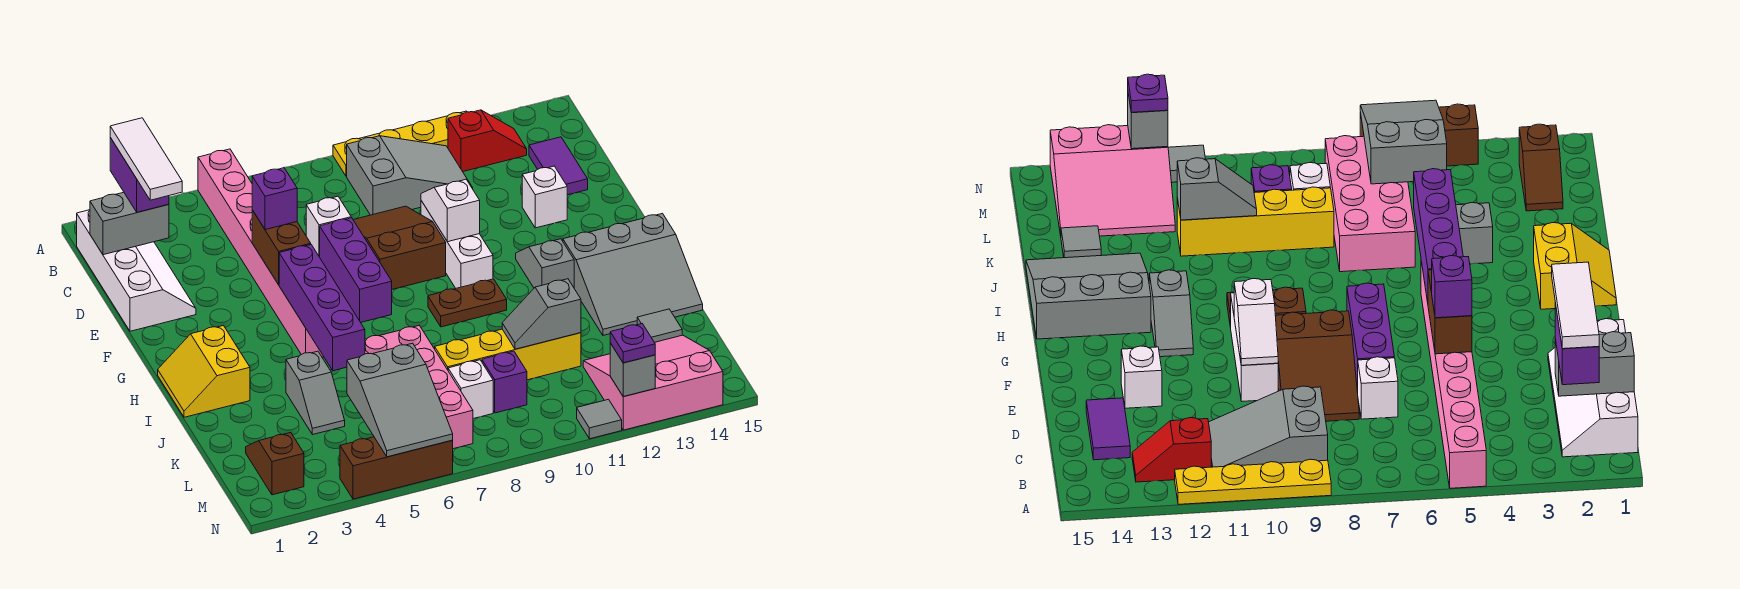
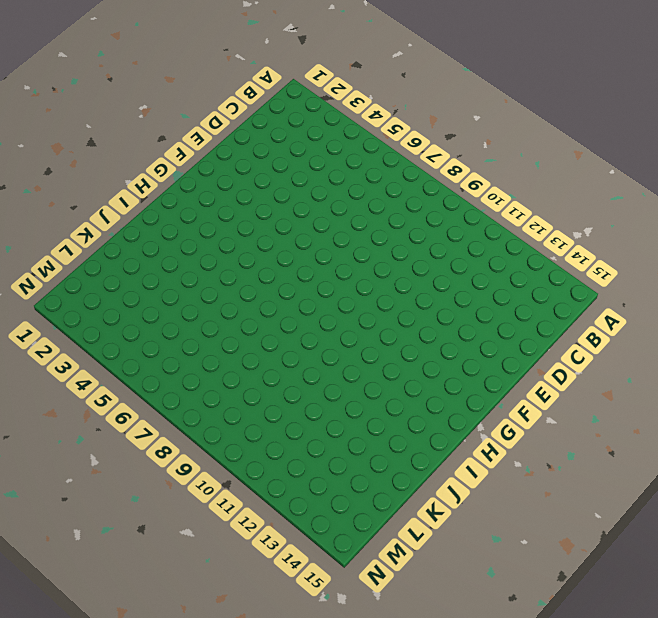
none -> pink 1x8 brick [198,149,324,357]
none -> yellow 1x4 plate [333,111,467,176]
none -> white 2x4 slope [77,210,196,331]
none -> grey 2x3 slope [347,136,473,215]

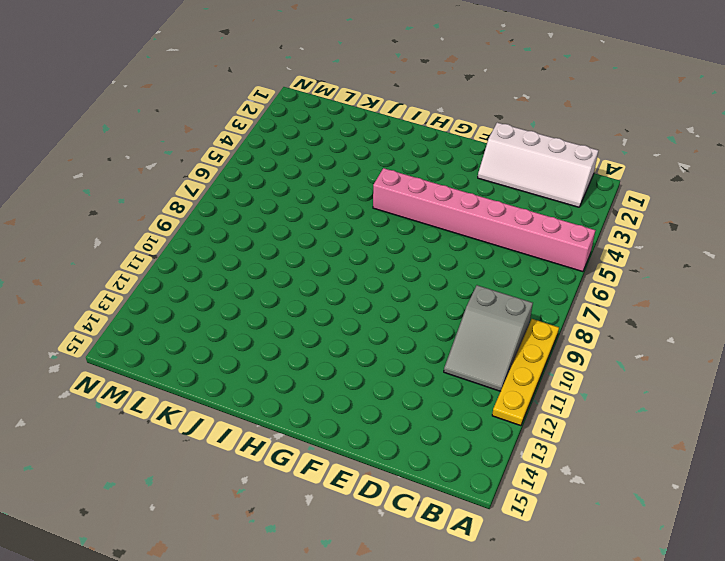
none -> red 1x2 slope [448,110,527,172]
none -> purple 1x2 tile [529,137,588,195]
none -> white 1x1 brick [306,196,351,257]
none -> brown 2x3 slope [354,206,446,289]

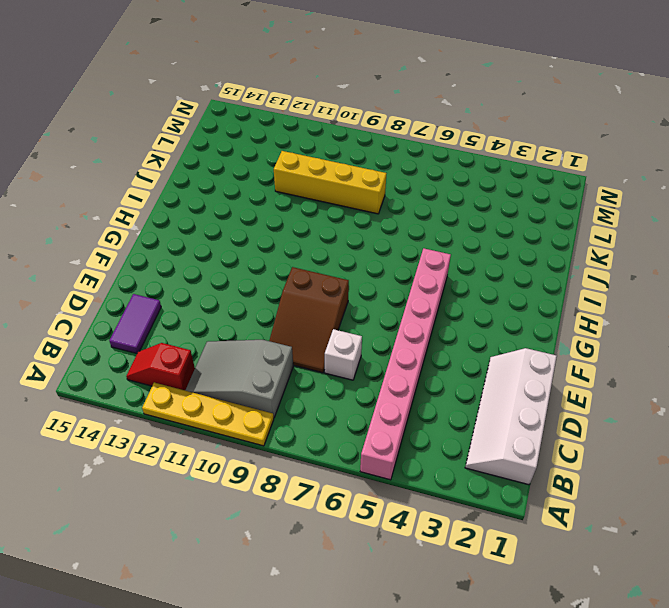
none -> purple 1x3 brick [320,218,392,322]
none -> white 1x3 brick [421,201,493,288]
none -> white 1x1 brick [522,166,567,228]
none -> grey 1x2 slope [516,239,574,288]

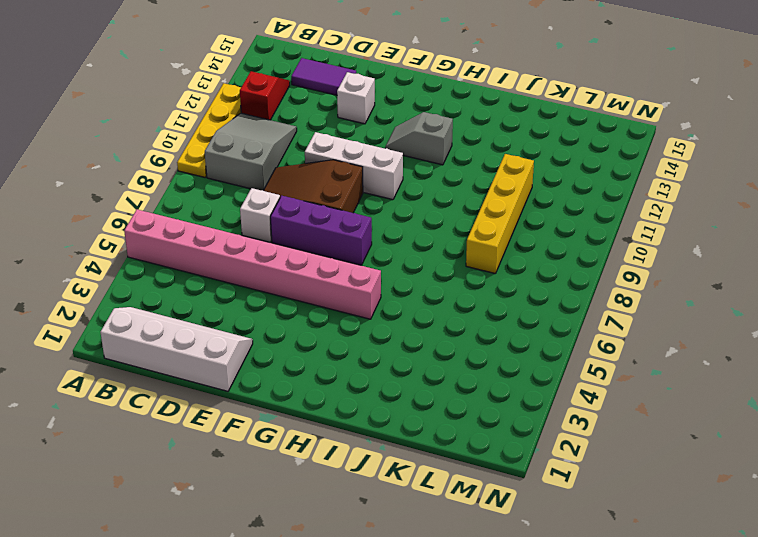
none -> yellow 2x2 slope [158,325,250,417]
none -> brown 1x2 plate [428,279,507,327]
none -> grey 3x3 slope [563,213,703,335]
none -> grey 1x2 slope [286,351,345,435]

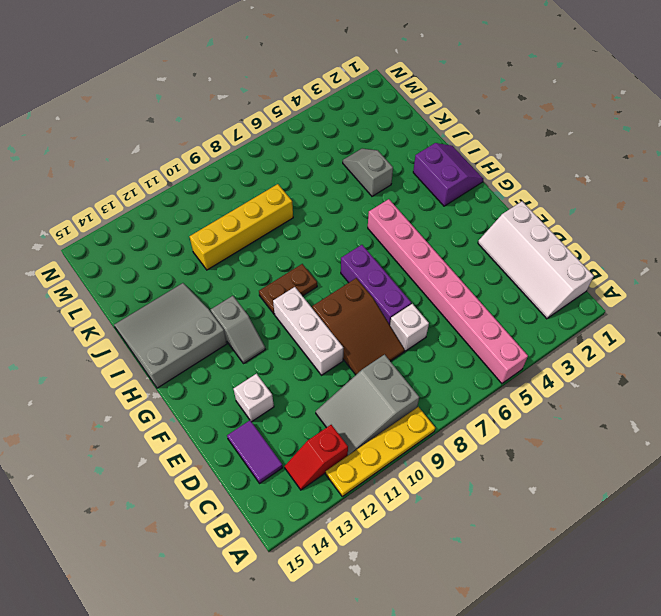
purple 2x2 slope [413,143,483,206] -> yellow 2x2 slope [158,325,250,417]
none -> pink 2x4 brick [365,326,473,449]
none -> grey 1x1 tile [637,309,682,342]
none -> brown 1x2 slope [246,433,304,495]
none -> white 1x1 brick [448,360,493,419]

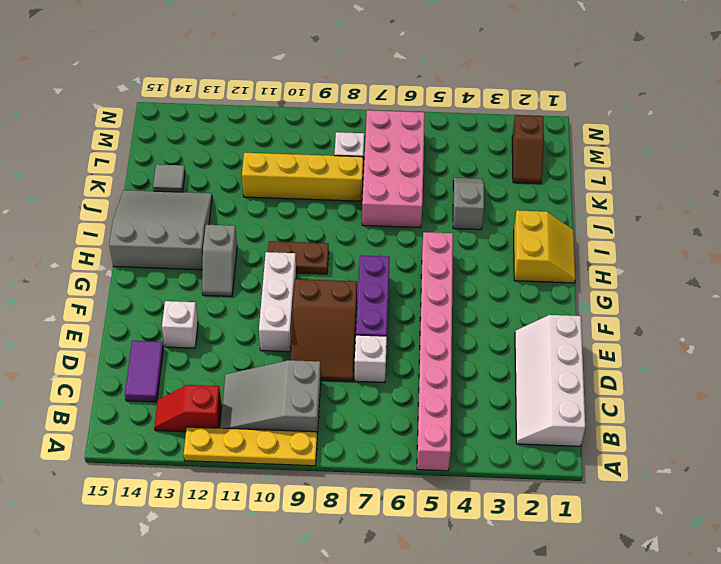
none -> purple 1x1 brick [482,351,527,413]
none -> pink 3x3 slope [583,335,723,430]
none -> brown 1x3 brick [340,437,453,499]
none -> grey 1x1 tile [577,399,622,439]

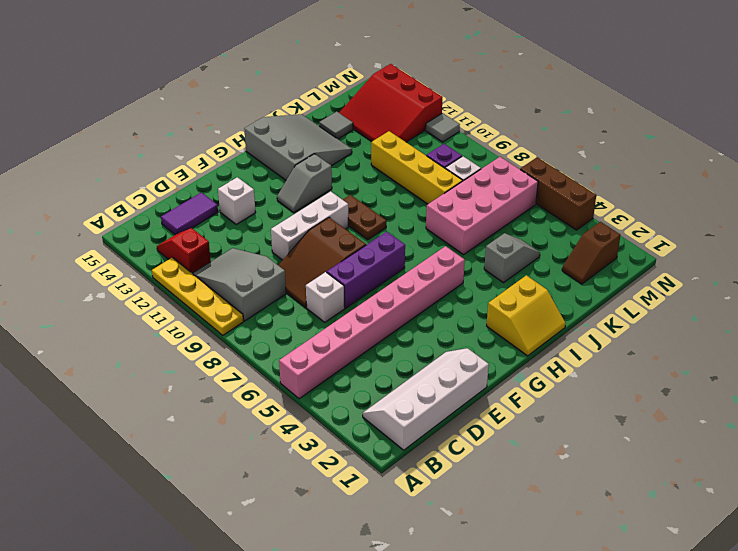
red 3x3 slope [339,64,443,142] -> pink 3x3 slope [583,335,723,430]
none -> grey 1x2 brick [90,192,169,255]
none -> brown 1x2 brick [252,210,311,285]
none -> white 1x2 slope [421,179,480,242]
none -> purple 1x4 brick [279,245,365,371]

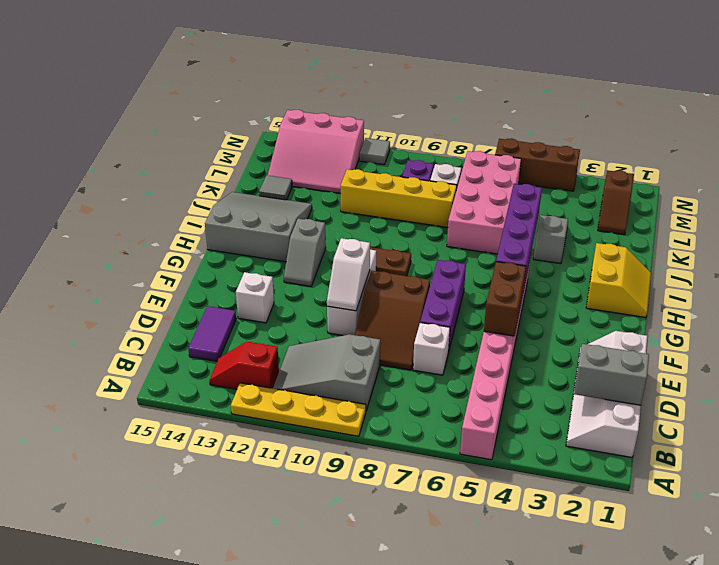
none -> grey 1x2 slope [502,279,581,349]
none -> grey 2x3 slope [347,343,453,457]
none -> grey 1x1 brick [610,343,655,397]
none -> purple 1x2 brick [110,138,169,212]

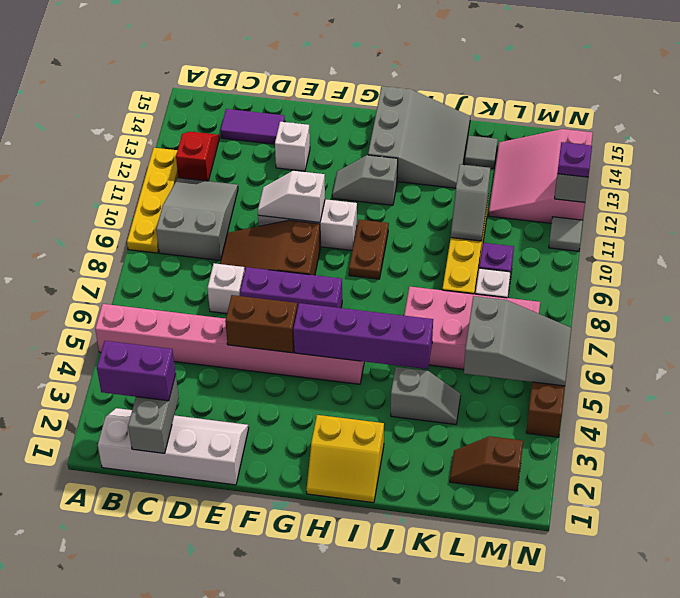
none -> purple 1x1 brick [252,168,297,230]
none -> white 1x3 tile [110,118,182,200]

